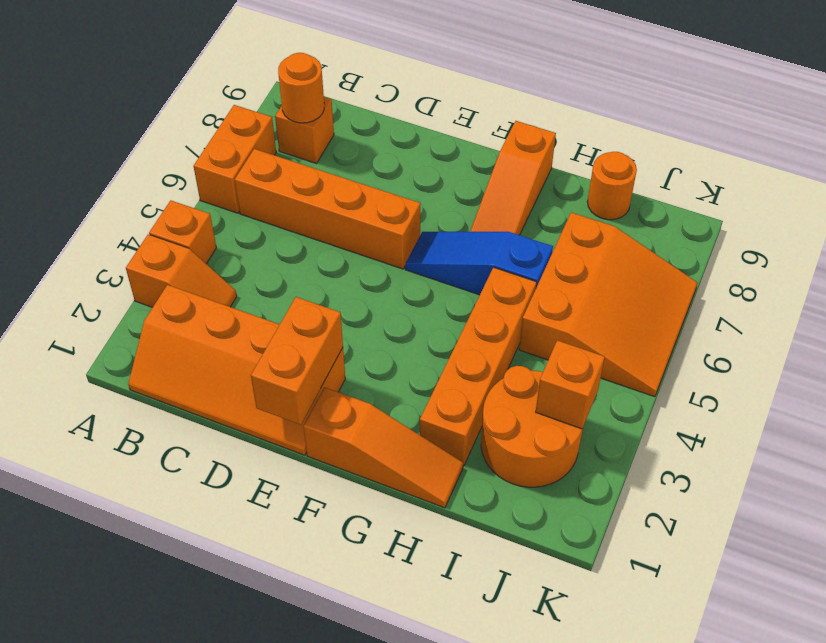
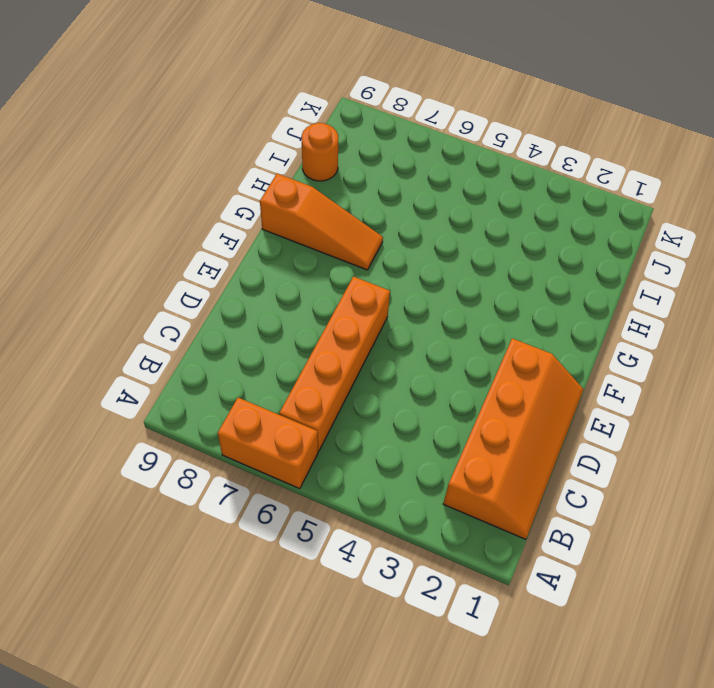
none -> orange 1x2 slope [126,235,237,307]
none -> orange 1x1 brick [149,200,216,264]
none -> orange 1x1 brick [275,97,334,163]

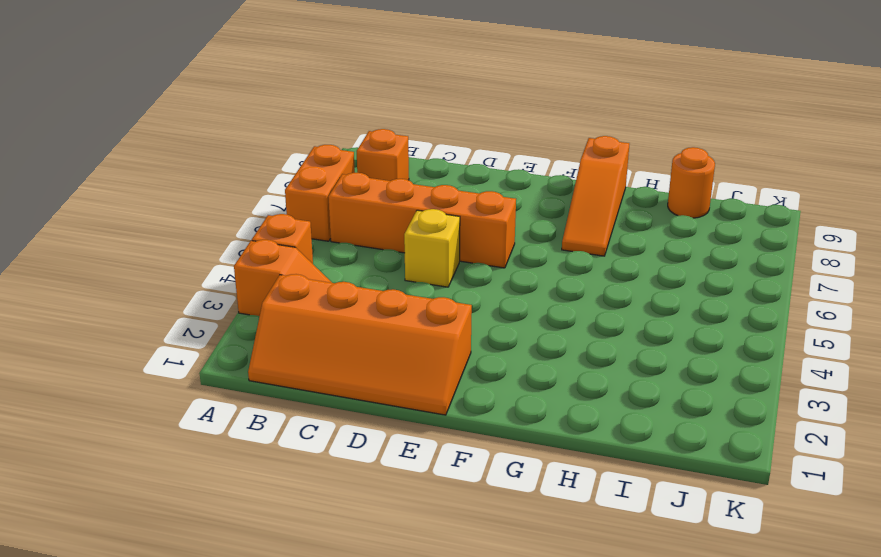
yellow 1x1 brick [404,209,460,287] -> none
none -> orange 1x3 slope [303,387,463,508]
none -> blue 1x3 slope [405,232,553,295]
none -> orange 1x4 brick [420,267,537,466]

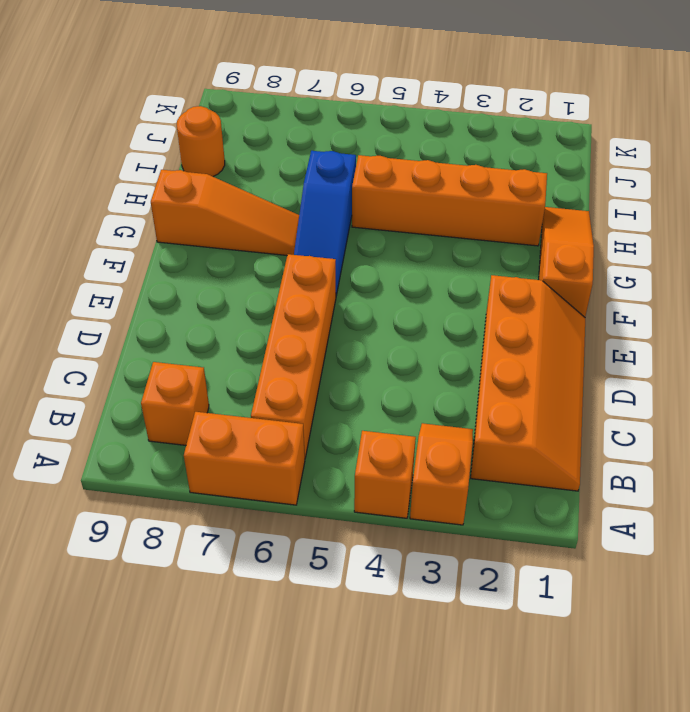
none -> orange 2x2 round brick [481,366,583,487]
none -> orange 3x3 slope [519,212,697,397]
none -> orange 1x1 round brick [278,53,324,123]

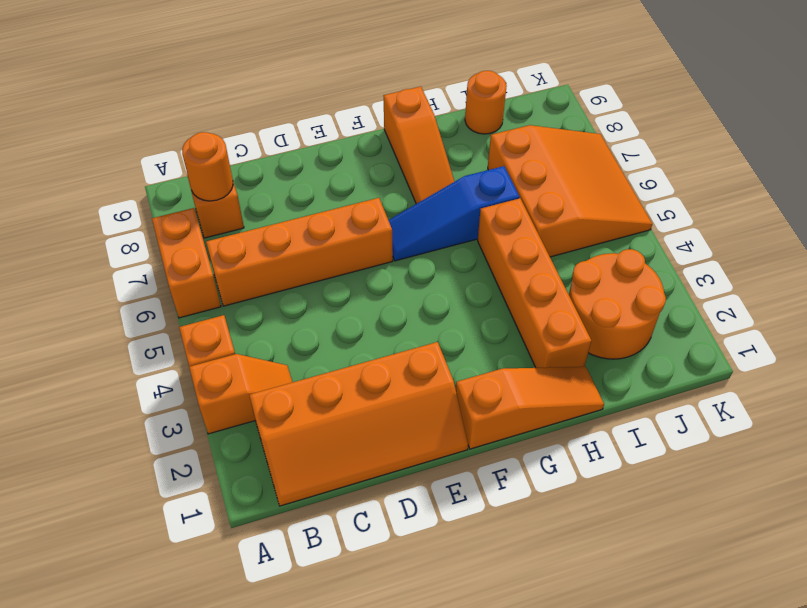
none -> orange 1x2 brick [251,297,343,425]
none -> orange 1x1 brick [536,340,605,429]

